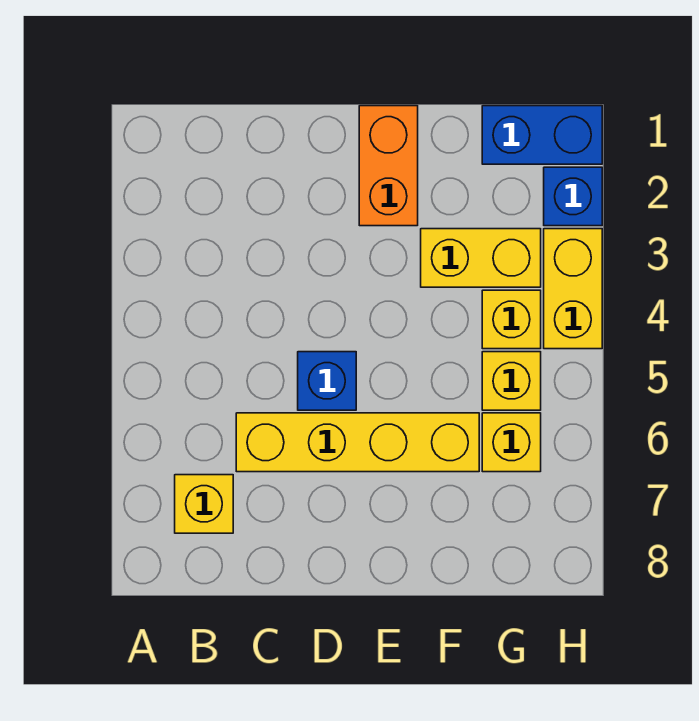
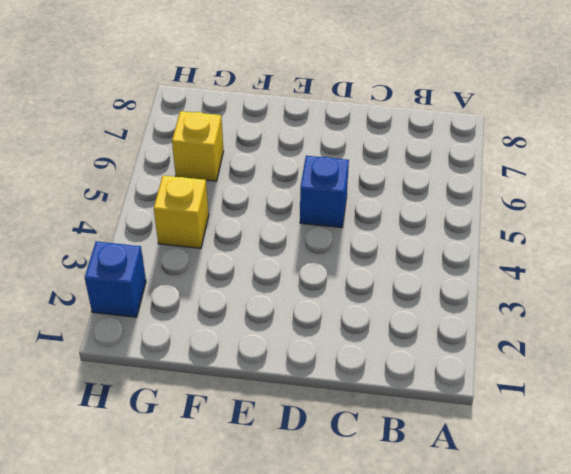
none -> yellow 1x1 brick [175,475,233,533]
none -> yellow 1x4 brick [236,413,479,472]

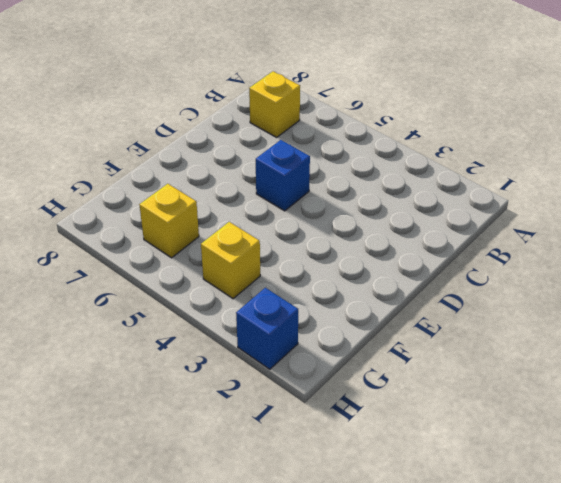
none -> yellow 1x4 brick [236,413,479,472]
none -> orange 1x2 brick [359,106,418,226]

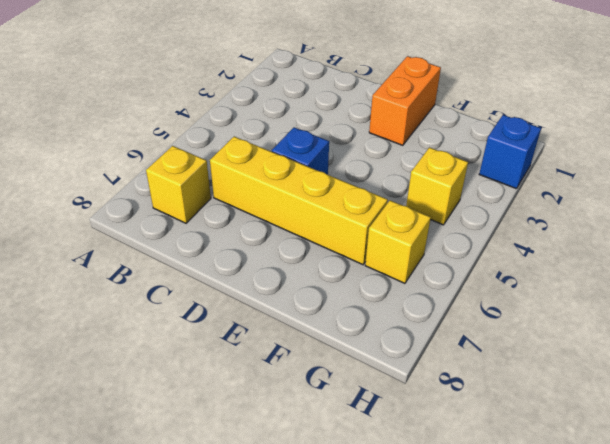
none -> yellow 1x2 brick [421,229,541,287]
none -> blue 1x2 brick [482,106,602,164]

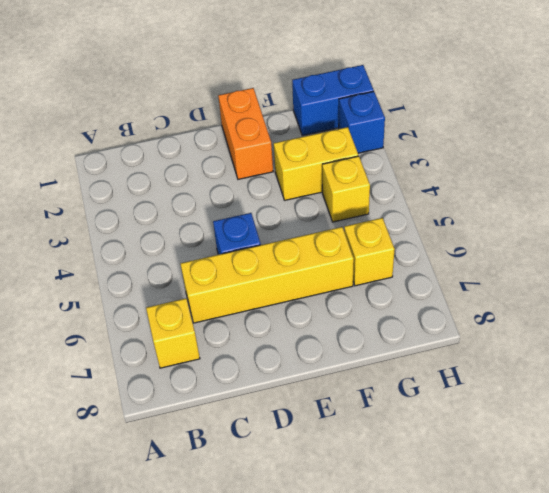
none -> yellow 1x1 brick [482,352,541,410]
none -> yellow 1x2 brick [544,229,602,349]

